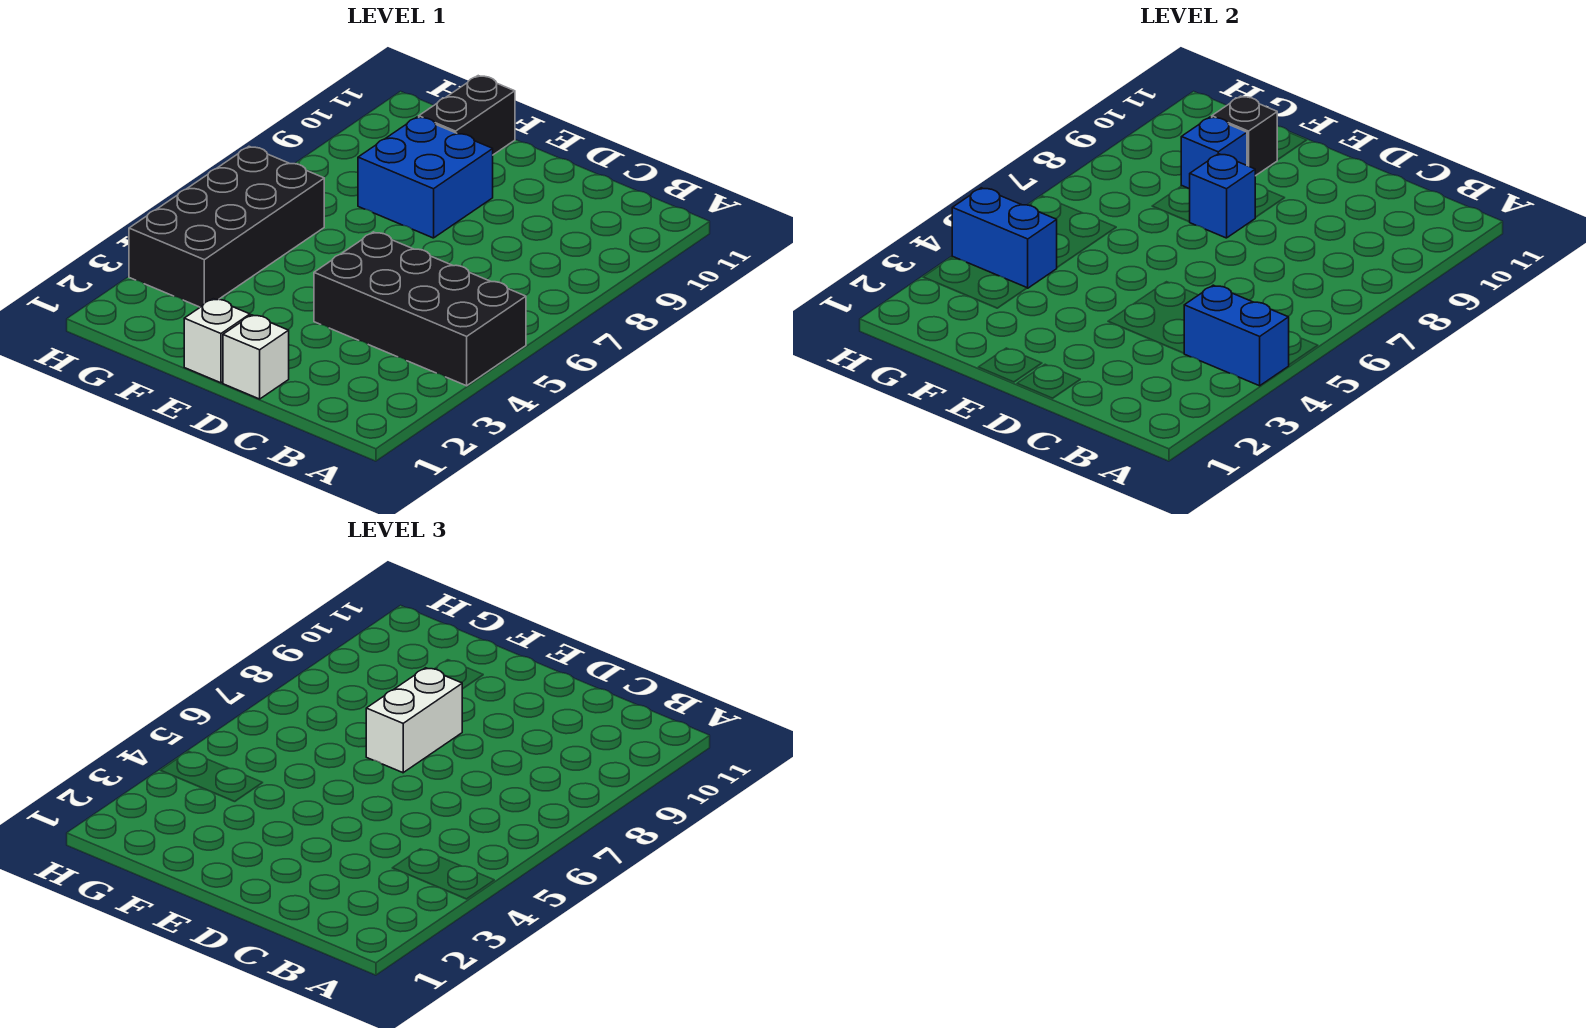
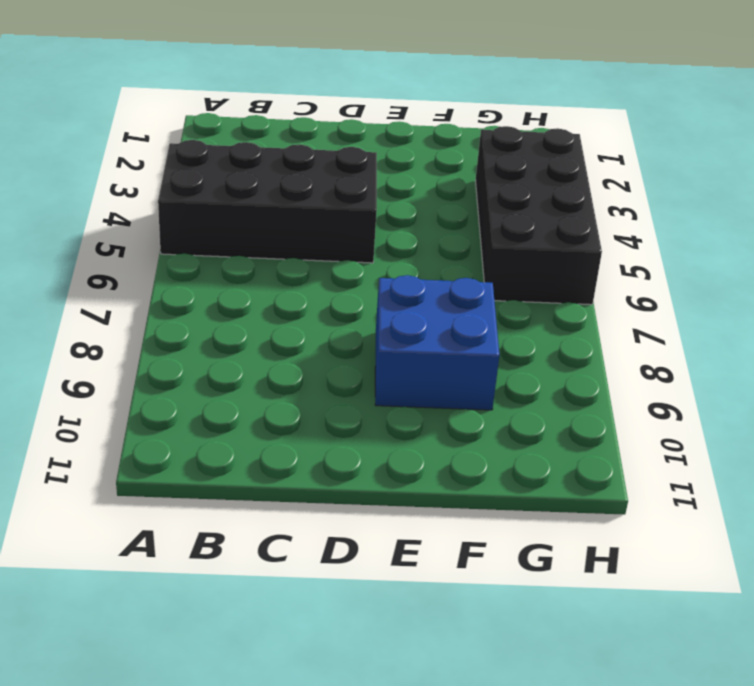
none -> white 1x1 brick [223,315,289,399]
none -> white 1x1 brick [184,299,250,383]
none -> black 1x2 brick [419,76,515,155]

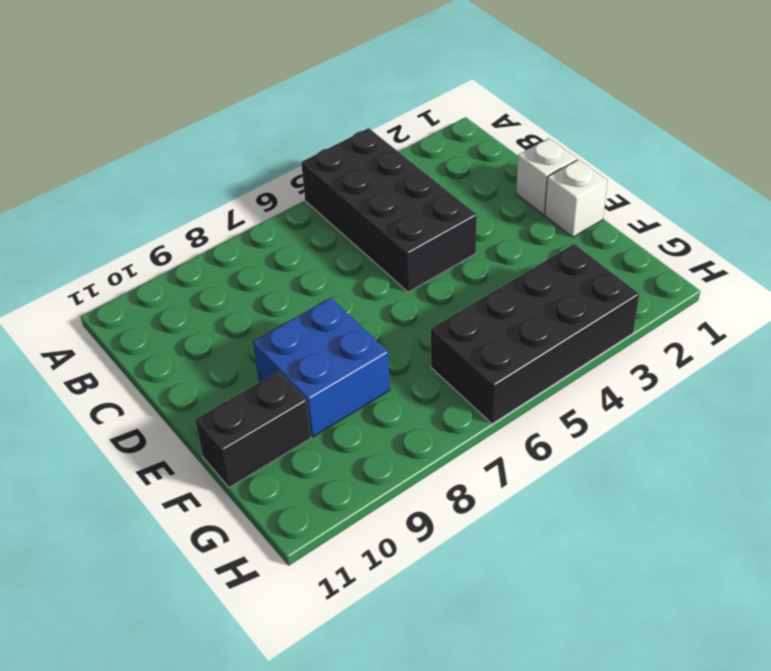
none -> blue 1x2 brick [1184,285,1289,386]
none -> blue 1x1 brick [1190,154,1255,238]
none -> blue 1x1 brick [1181,117,1247,189]

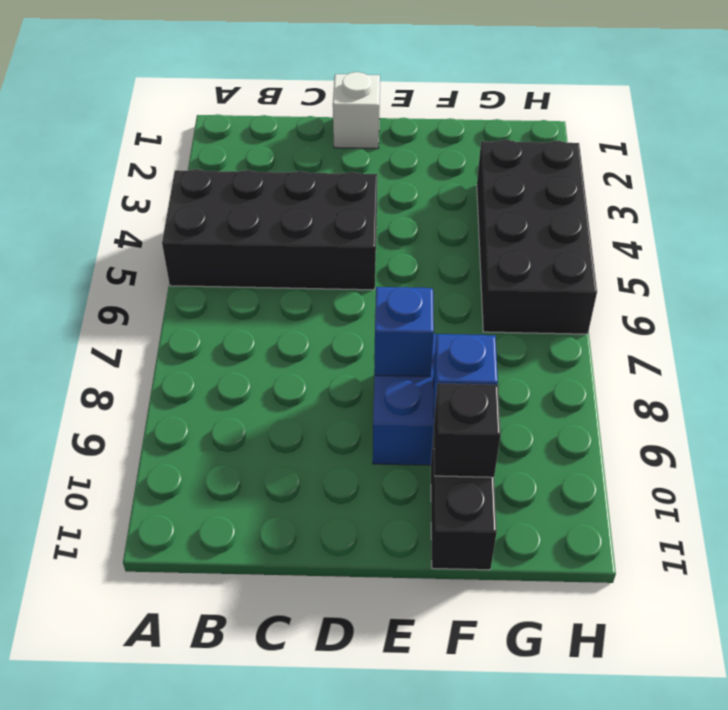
none -> white 1x1 brick [184,299,250,383]
none -> blue 1x2 brick [1184,285,1289,386]
none -> blue 1x2 brick [952,188,1057,288]

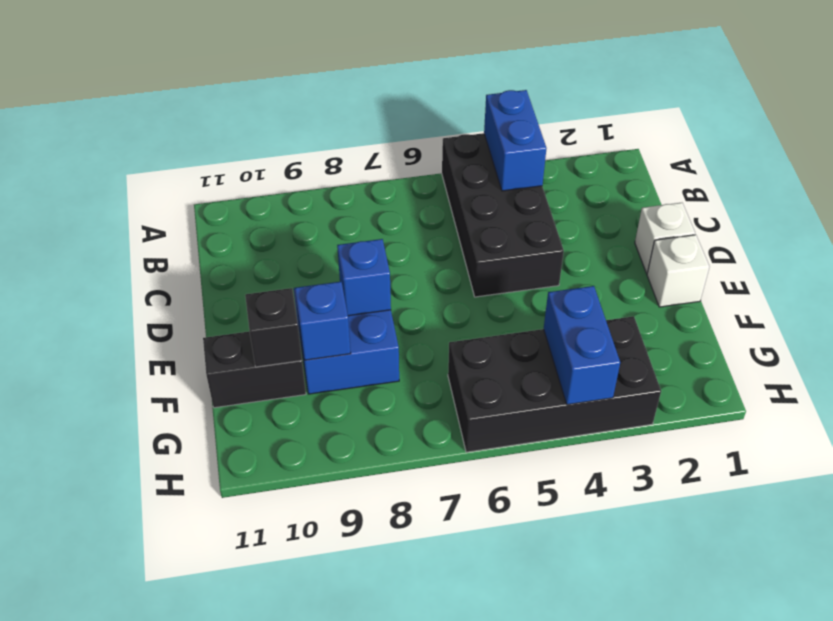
none -> white 1x2 brick [366,668,462,773]

